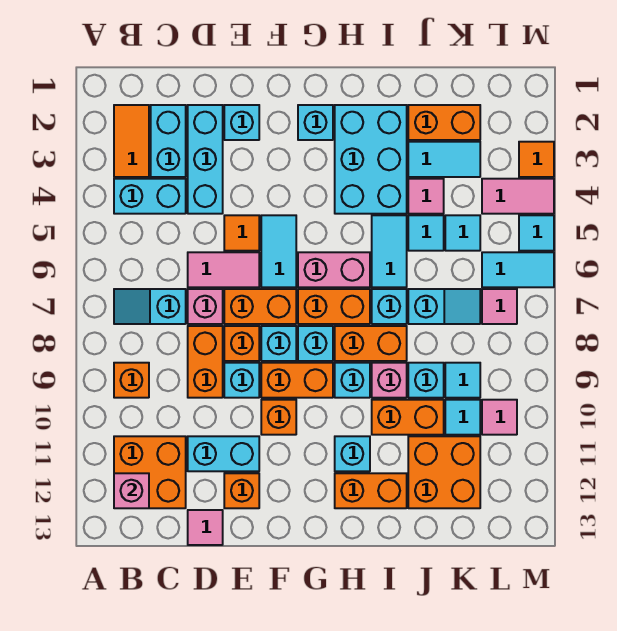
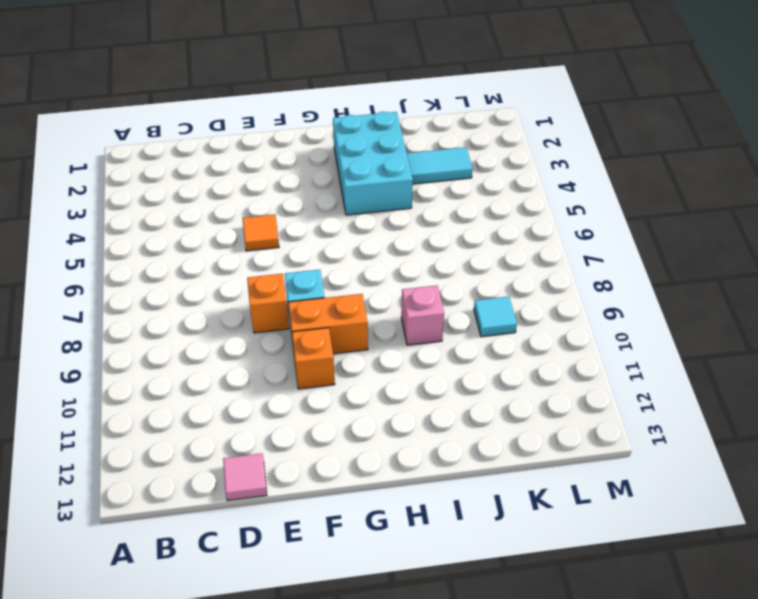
none -> orange 1x2 tile [114,105,149,177]
none -> cyan 1x2 brick [114,179,186,214]
none -> cyan 1x2 slope [114,289,186,324]
none -> orange 1x1 brick [114,363,149,398]

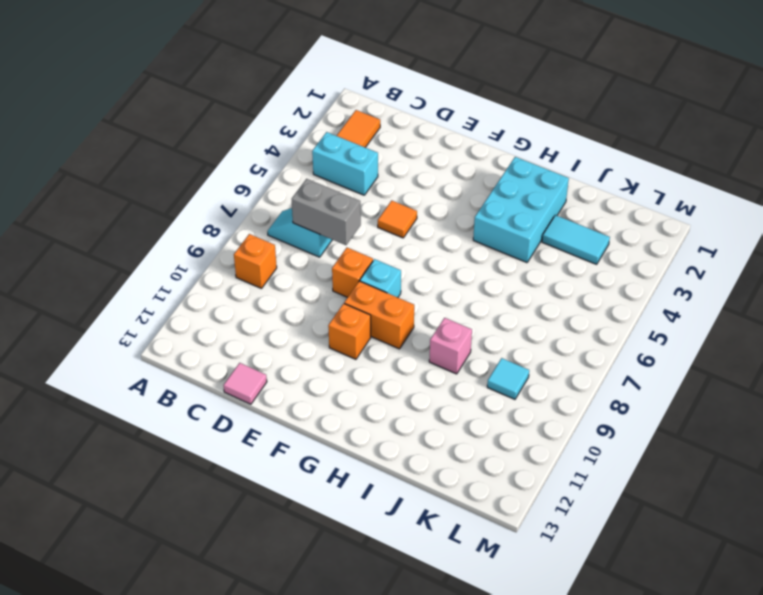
grey 1x2 brick [292,179,361,245] -> none
none -> orange 2x2 brick [114,436,186,508]
none -> cyan 1x2 brick [151,105,186,177]
none -> cyan 1x3 brick [188,105,223,214]
none -> pink 1x2 tile [188,252,259,287]

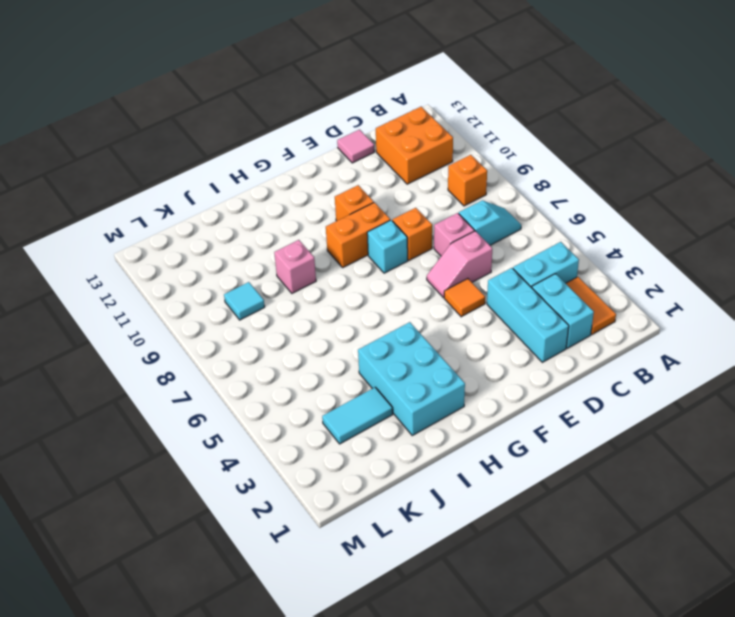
pink 1x2 slope [427,231,492,297] -> pink 1x2 tile [188,252,259,287]
none -> orange 1x2 brick [188,326,223,398]
none -> cyan 1x2 brick [188,436,259,471]
none -> cyan 1x1 brick [224,105,259,140]
none -> orange 1x2 brick [224,289,296,324]

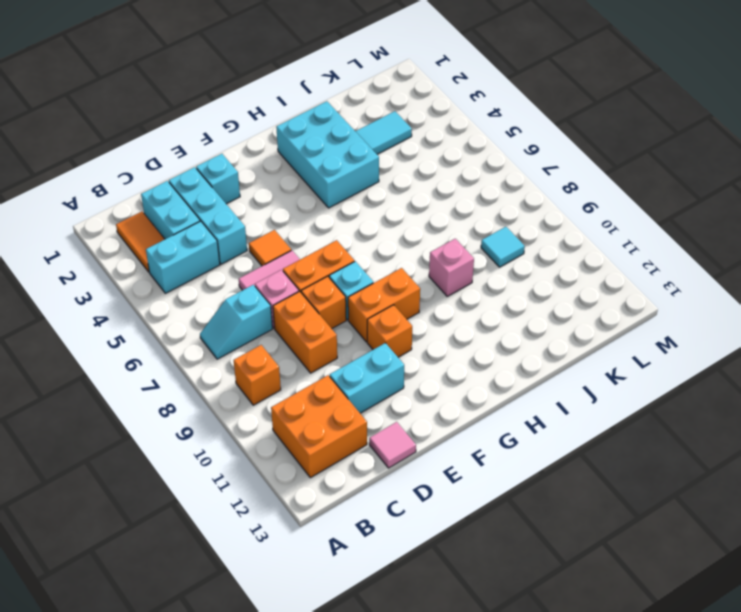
none -> cyan 1x1 brick [224,363,259,398]
none -> orange 1x1 brick [224,473,259,508]
none -> cyan 1x2 tile [261,215,296,287]
none -> cyan 1x1 brick [298,105,333,140]

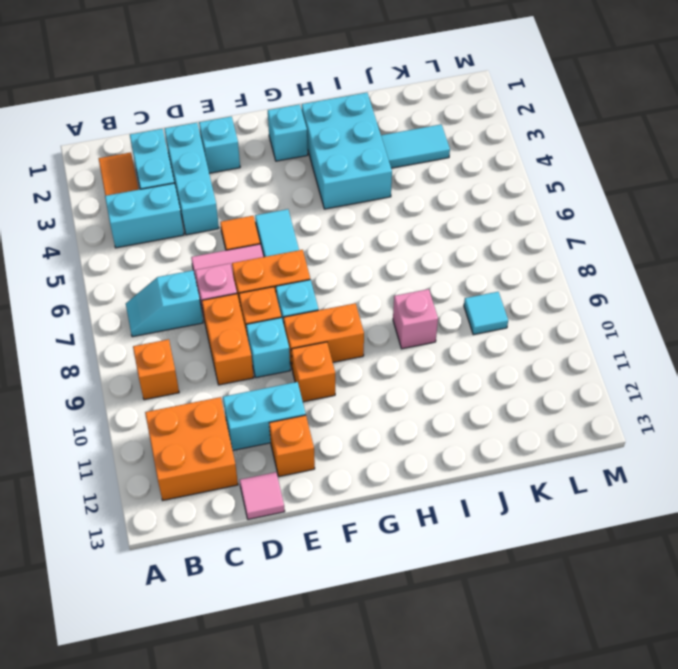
none -> pink 1x2 brick [298,252,370,287]
none -> orange 1x2 brick [298,289,370,324]
none -> cyan 1x1 brick [298,326,333,361]
none -> orange 1x2 brick [335,326,407,361]

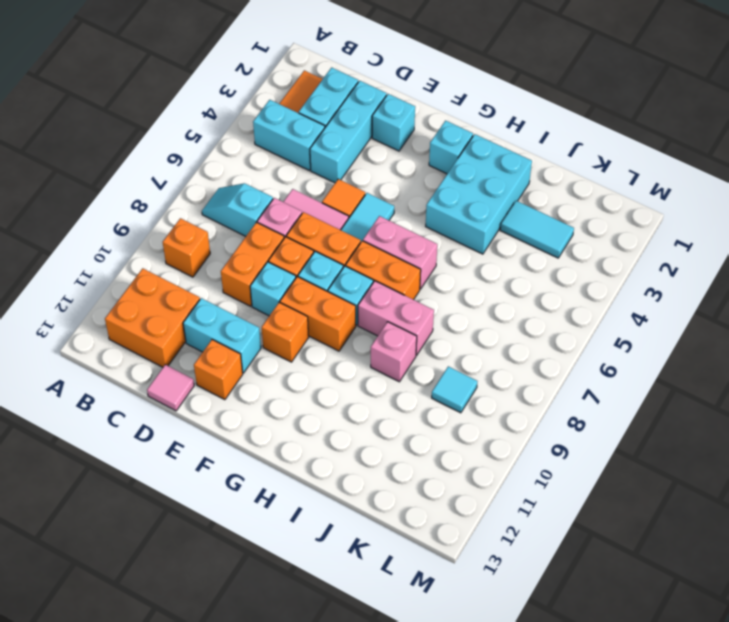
pink 1x2 brick [358,281,434,355] -> orange 1x2 brick [335,326,407,361]
none -> cyan 1x1 brick [335,363,370,398]
none -> cyan 1x1 brick [335,436,370,471]
none -> orange 1x2 brick [335,473,407,508]
none -> cyan 1x2 tile [372,215,407,287]

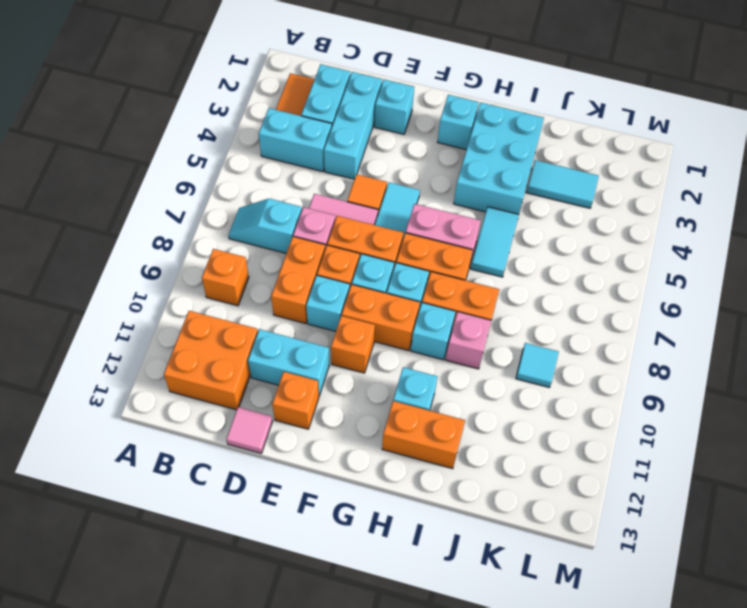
none -> cyan 1x1 brick [372,289,407,324]
none -> orange 1x2 brick [372,400,444,435]
none -> orange 1x2 brick [408,105,480,140]
none -> pink 1x1 tile [408,179,444,214]

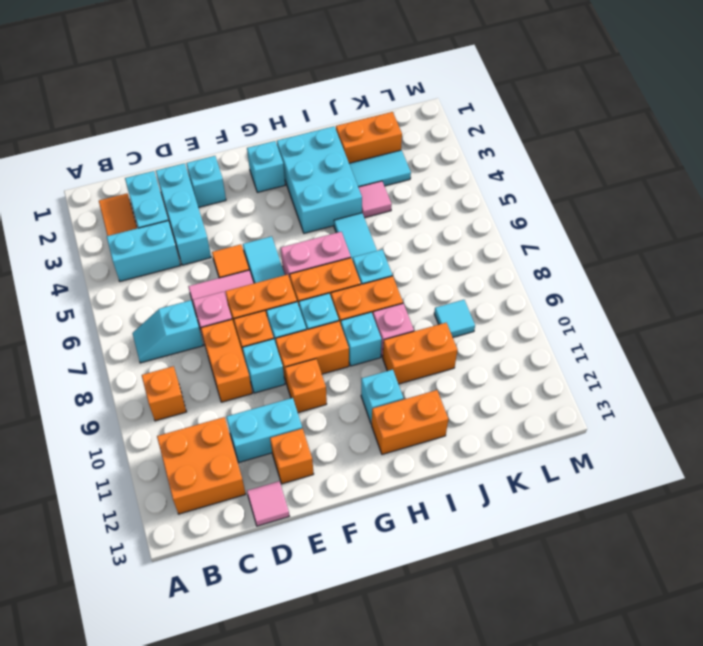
none -> cyan 1x1 tile [408,215,444,251]
none -> cyan 1x2 slope [408,289,480,324]
none -> cyan 1x1 brick [408,363,444,398]
none -> orange 2x2 brick [408,436,480,508]

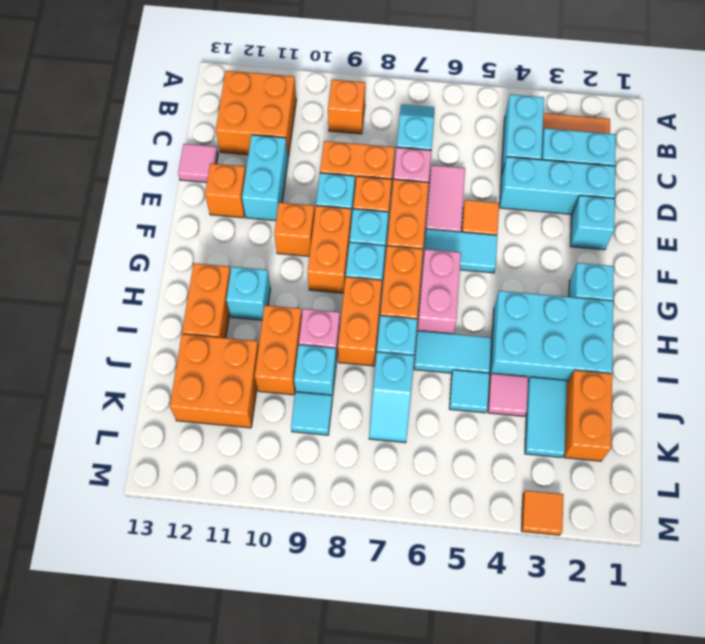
none -> cyan 1x1 brick [335,363,370,398]
none -> cyan 1x1 tile [445,215,480,251]
none -> cyan 1x1 tile [445,400,480,435]
none -> pink 1x2 tile [482,179,554,214]

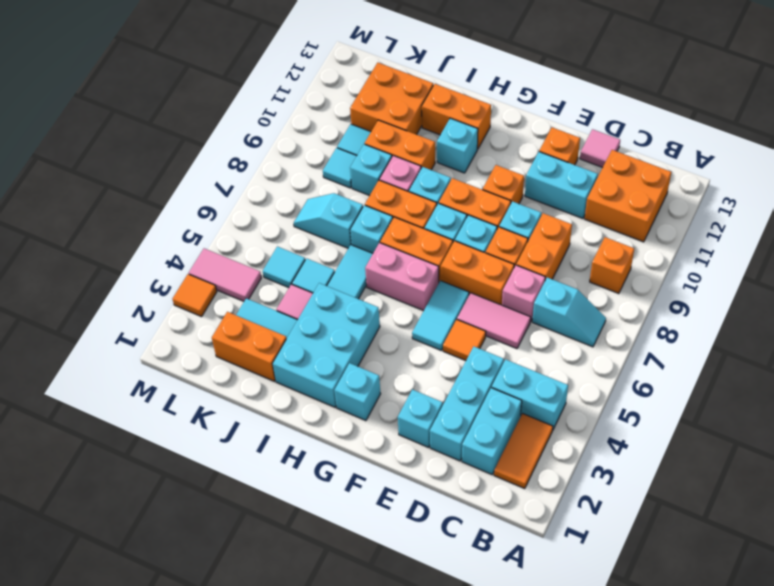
none -> cyan 1x2 tile [482,252,554,287]
none -> pink 1x1 tile [482,289,517,324]
none -> pink 1x1 tile [482,400,517,435]
none -> cyan 1x1 tile [519,215,554,251]

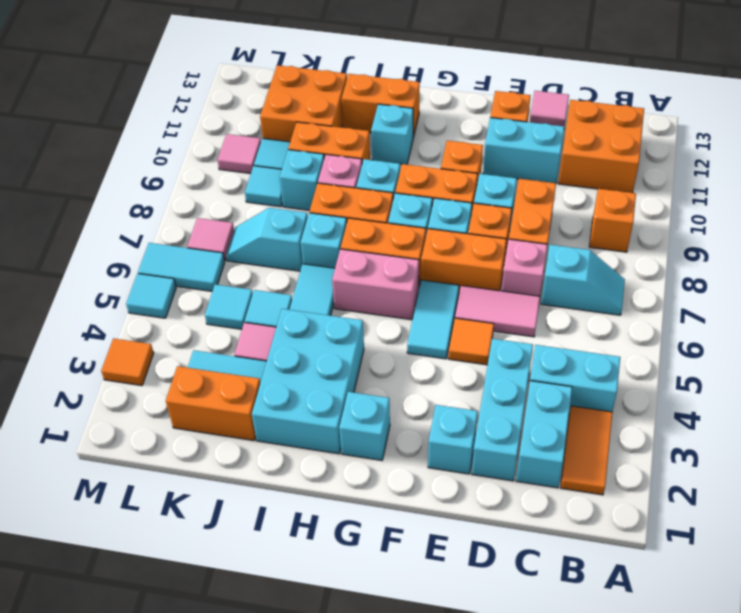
none -> pink 1x2 tile [482,179,554,214]
none -> pink 1x1 brick [114,473,149,508]

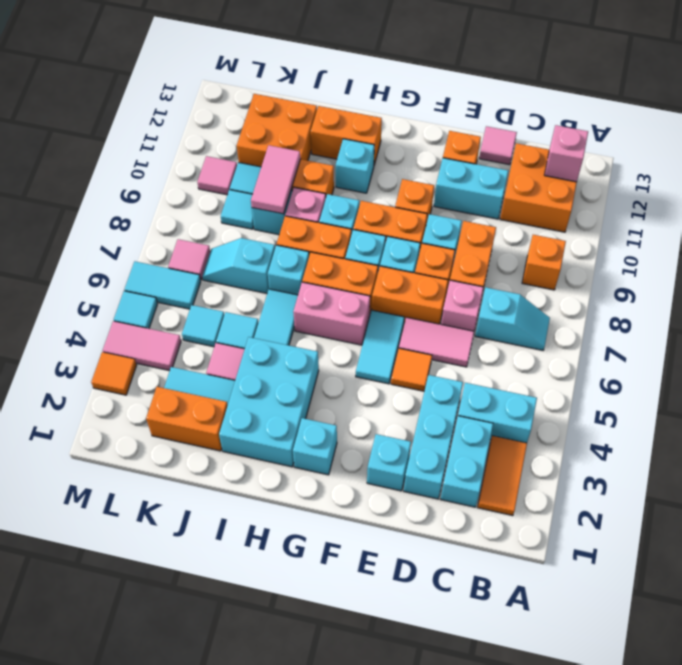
pink 1x2 tile [251,145,300,214] -> none

